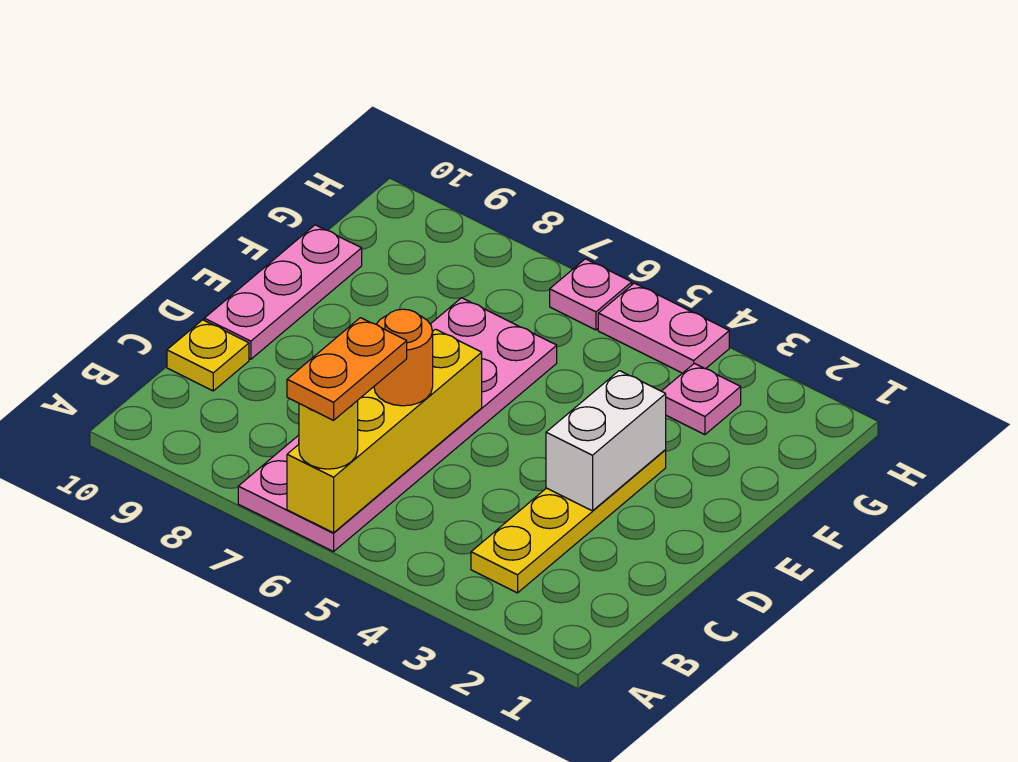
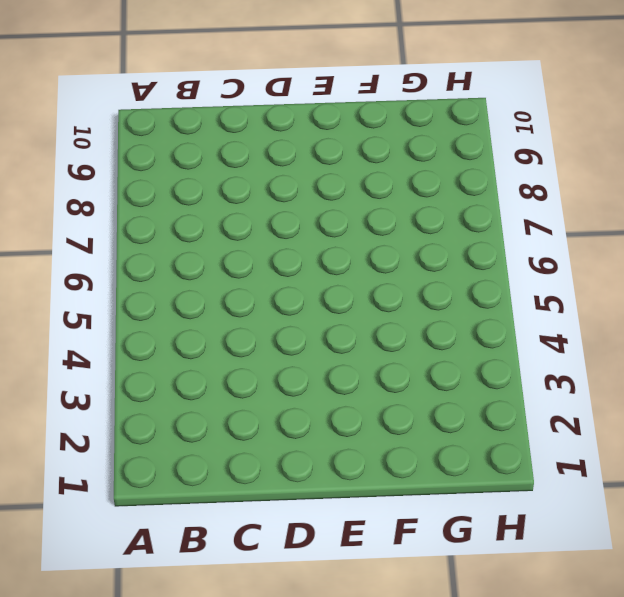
none -> pink 2x6 plate [238,298,557,552]
none -> yellow 1x4 plate [471,450,666,593]
none -> yellow 1x1 plate [167,320,249,391]

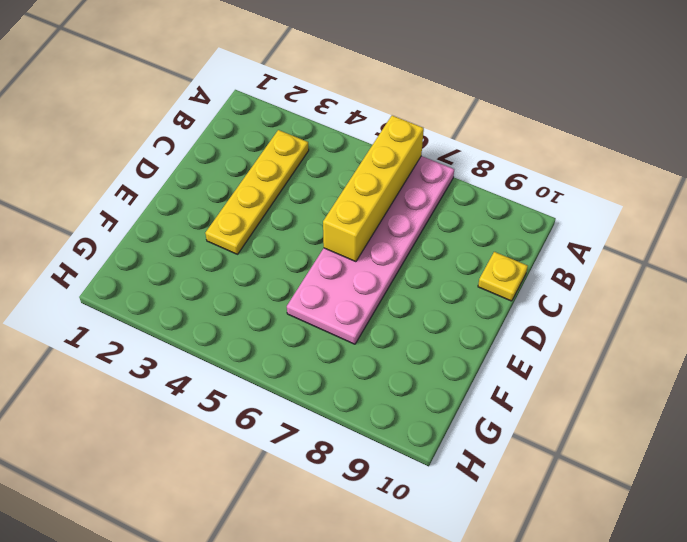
none -> pink 1x3 plate [204,225,362,359]
none -> pink 1x1 plate [662,363,741,435]
none -> pink 1x2 plate [598,283,729,373]

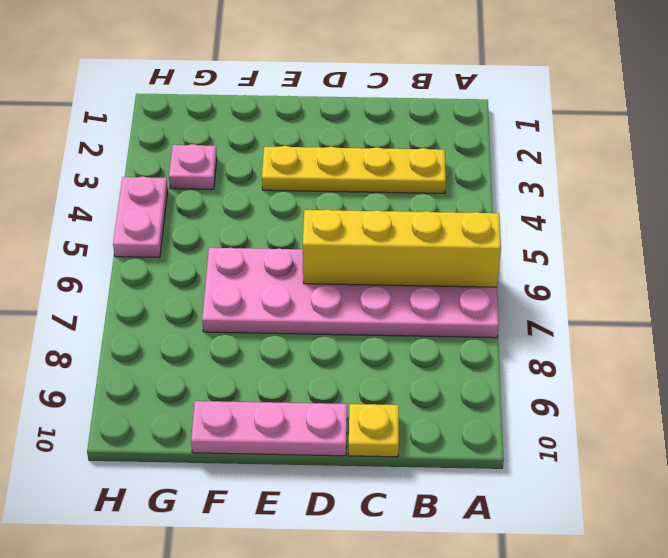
none -> pink 1x1 plate [550,259,632,330]
none -> white 1x2 brick [546,371,666,511]
none -> yellow 1x1 round brick [299,400,358,469]

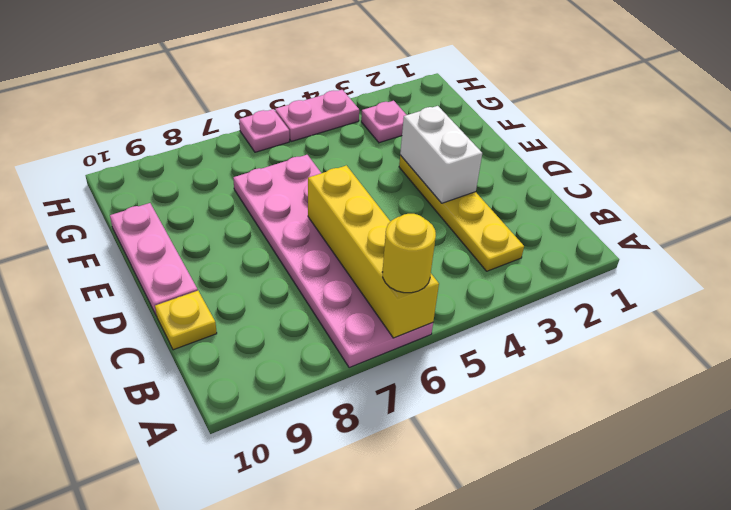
none -> orange 1x1 round brick [374,309,433,406]
none -> orange 1x2 plate [287,318,407,420]

